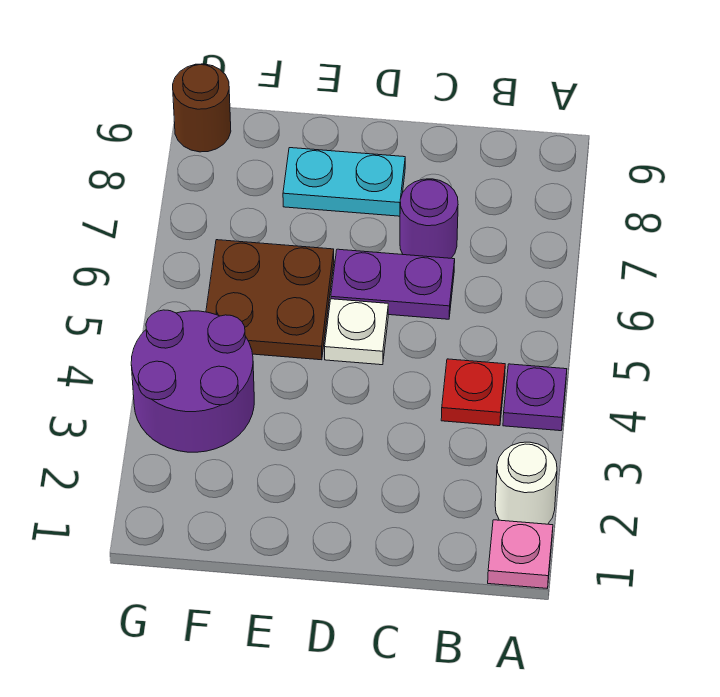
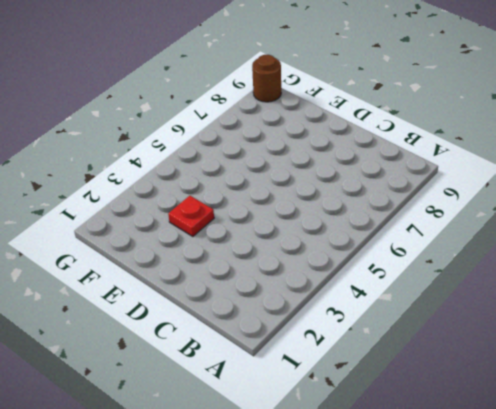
red 1x1 plate [168,196,214,237] -> red 1x1 plate moved to [441,359,505,426]
none -> pink 1x1 plate [488,520,553,588]
none -> white 1x1 round brick [495,442,557,524]

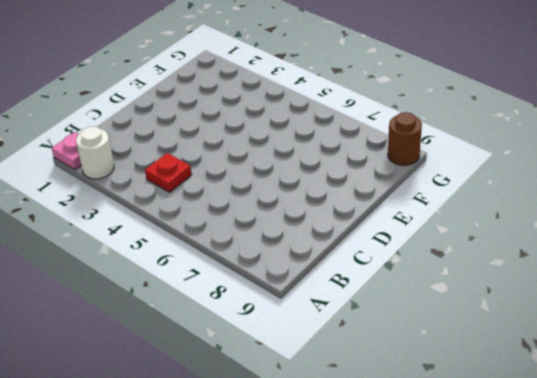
none -> purple 1x1 plate [503,364,567,431]
none -> purple 1x2 plate [331,249,455,319]

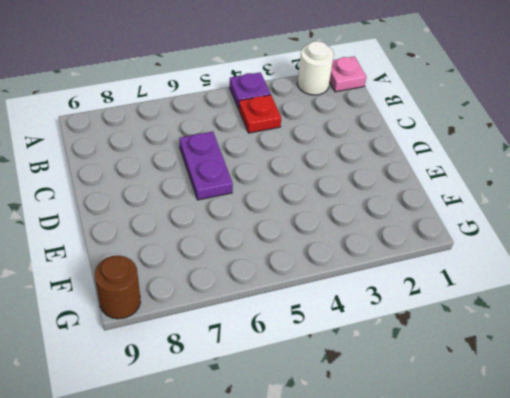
none -> purple 1x1 round brick [400,179,458,258]
none -> white 1x1 plate [325,299,388,365]

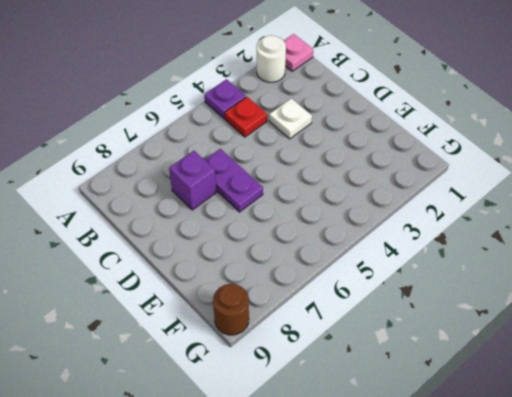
white 1x1 plate [269,98,312,139] -> white 1x1 plate moved to [325,299,388,365]
purple 1x1 brick [169,151,216,210] -> purple 1x1 round brick [400,179,458,258]
none -> cyan 1x2 plate [283,148,405,216]
none -> brown 2x2 plate [206,240,334,360]

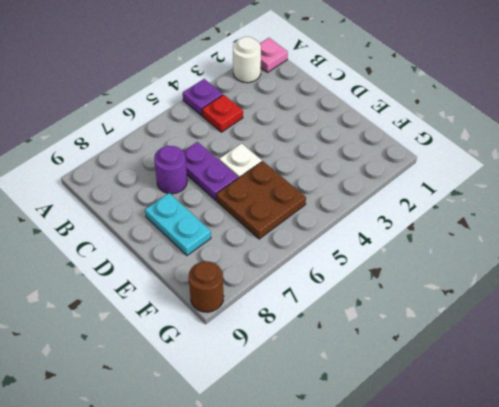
none -> purple 2x2 round brick [131,310,254,452]

